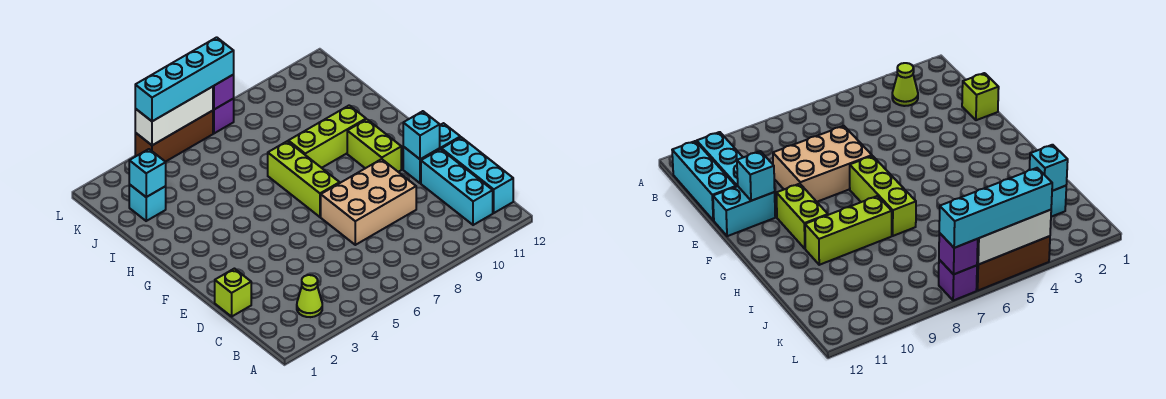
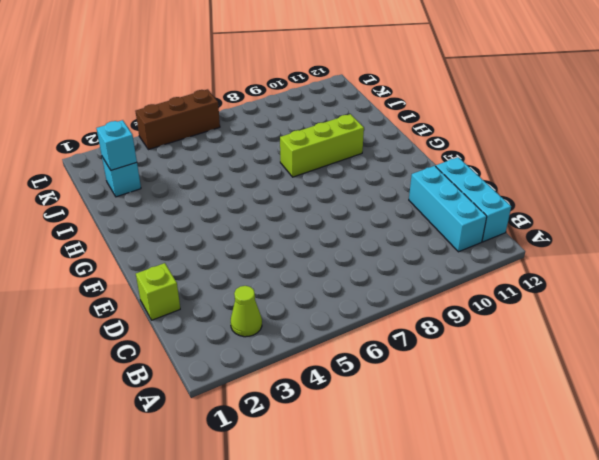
none -> tan 2x3 brick [321,159,416,245]
none -> cyan 1x2 brick [403,123,460,183]
none -> lime 1x3 brick [268,141,340,217]

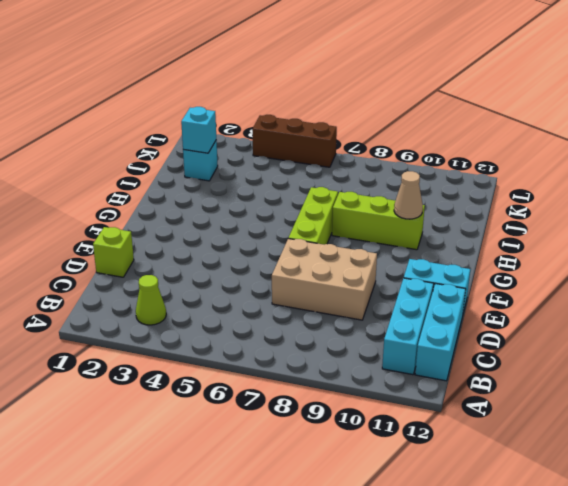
tan 1x1 cone [394,171,423,219] -> none
none -> lime 1x2 brick [347,119,401,172]
none -> purple 1x1 brick [213,99,234,133]
none -> cyan 1x1 brick [403,111,440,159]

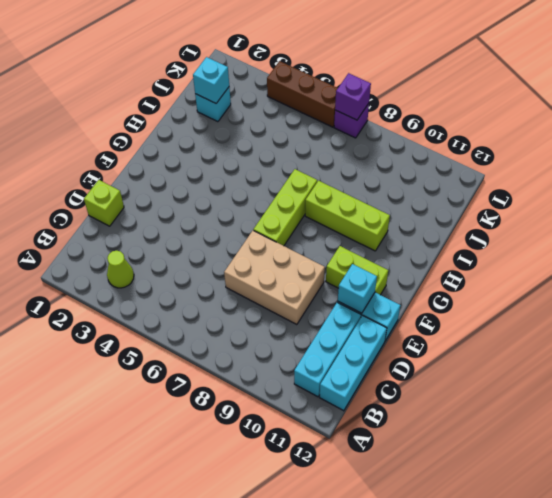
lime 1x2 brick [326,246,388,295] -> lime 1x2 brick turned to [347,119,401,172]
none -> white 1x3 brick [135,87,213,145]
none -> cyan 1x4 brick [135,37,234,121]

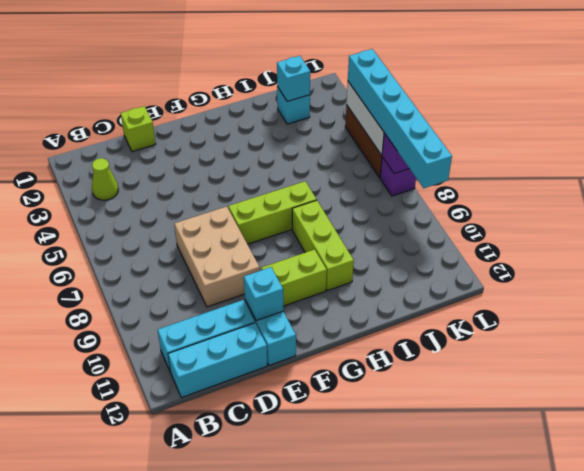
cyan 1x6 brick [348,49,452,188] -> cyan 1x4 brick [135,37,234,121]

